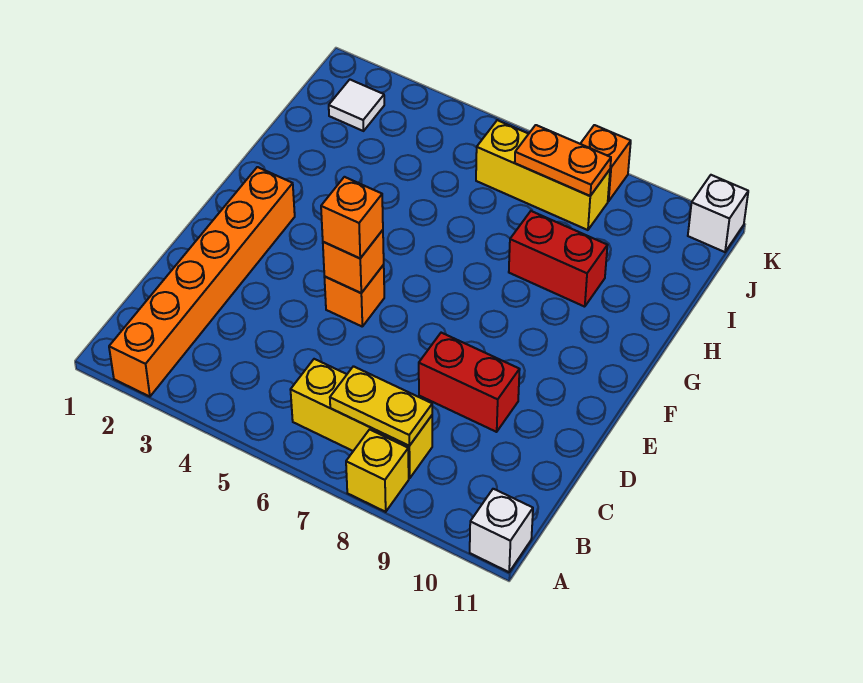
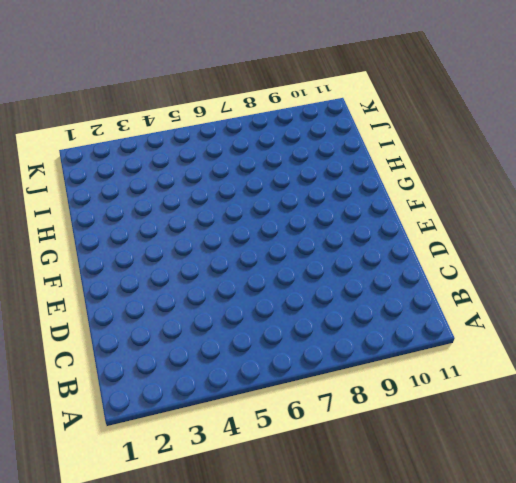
none -> orange 1x6 brick [109,167,295,397]
none -> yellow 1x1 brick [346,429,409,512]
none -> white 1x1 brick [470,489,533,572]

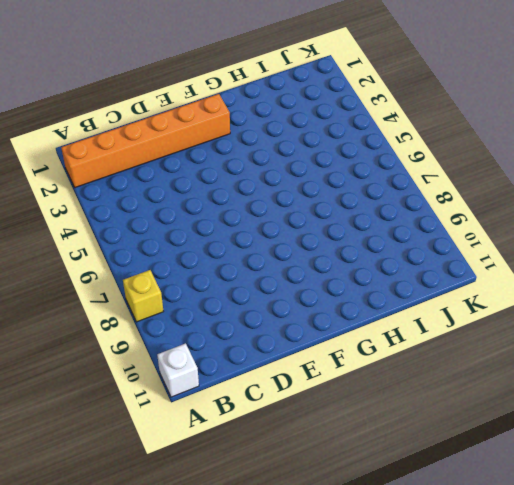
none -> yellow 1x3 brick [290,359,432,478]
none -> red 1x2 brick [419,333,520,432]
none -> orange 1x1 brick [324,265,384,326]

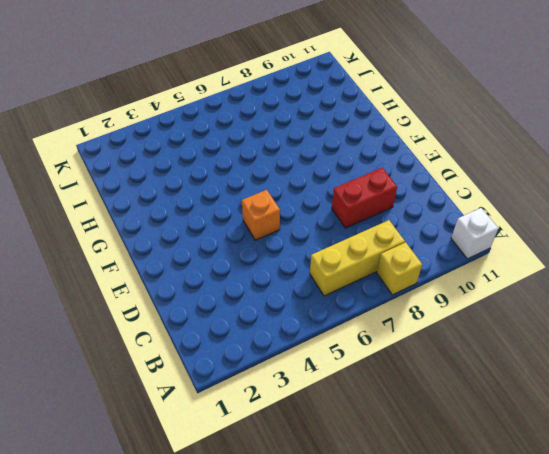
none -> orange 1x6 brick [109,167,295,397]
none -> red 1x2 brick [509,211,607,307]
none -> white 1x1 tile [329,80,384,131]

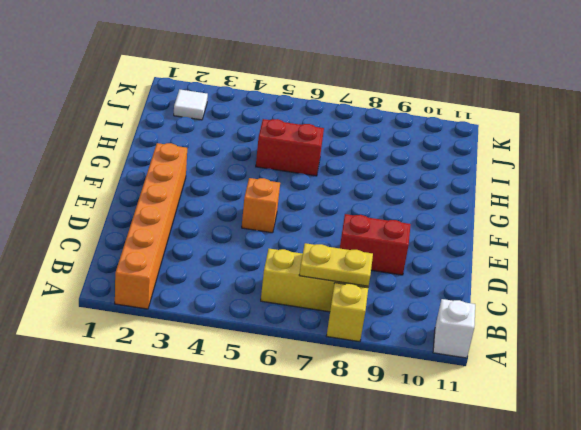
red 1x2 brick [256,119,324,176] -> red 1x2 brick moved to [509,211,607,307]
none -> yellow 1x3 brick [476,120,610,230]
none -> orange 1x1 brick [580,125,631,201]
none -> white 1x1 brick [688,175,748,252]

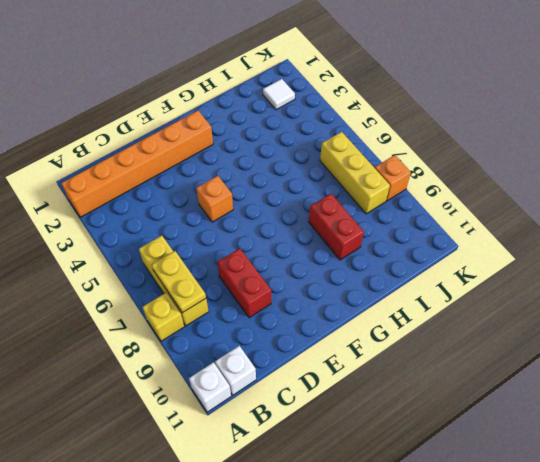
white 1x1 brick [215,346,256,395] -> white 1x1 brick moved to [688,175,748,252]
none -> orange 1x1 brick [323,230,384,293]
none -> orange 1x2 plate [515,125,611,196]
none -> orange 1x1 brick [321,177,383,258]

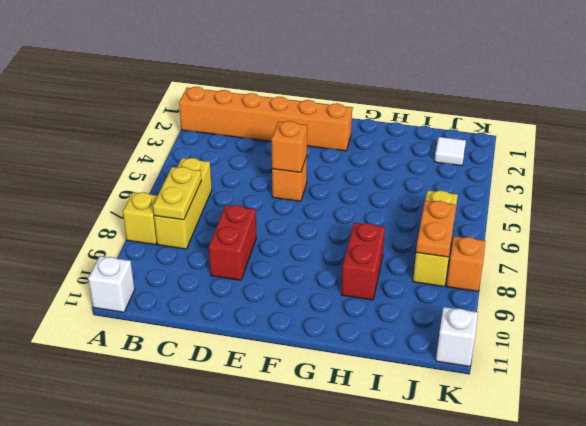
none -> orange 1x1 brick [321,177,383,258]

